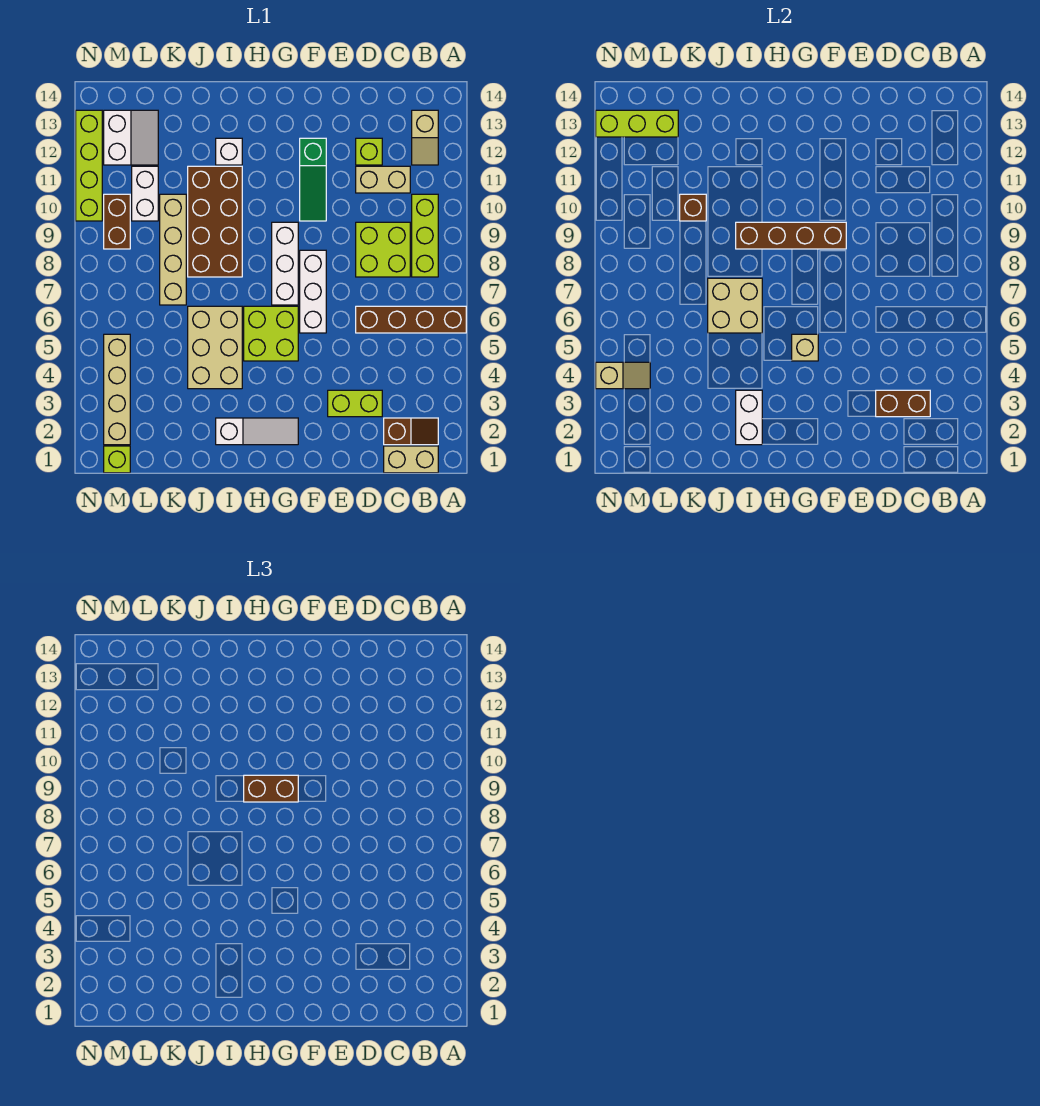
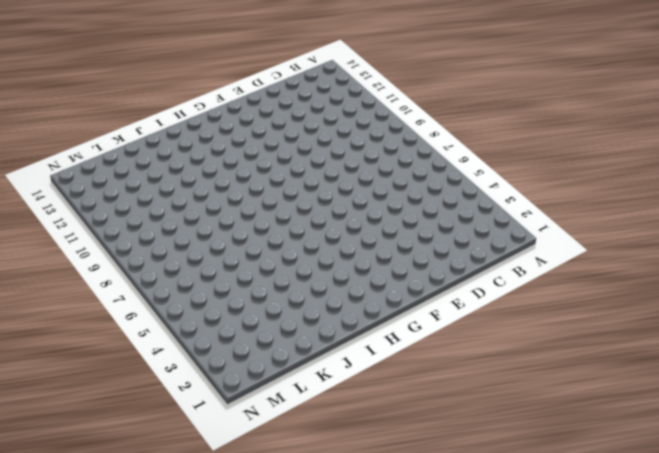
none -> brown 1x4 brick [356,306,466,333]
none -> tan 1x2 brick [384,446,438,473]
none -> brown 1x2 slope [384,418,438,445]
none -> lime 1x3 brick [412,194,438,277]

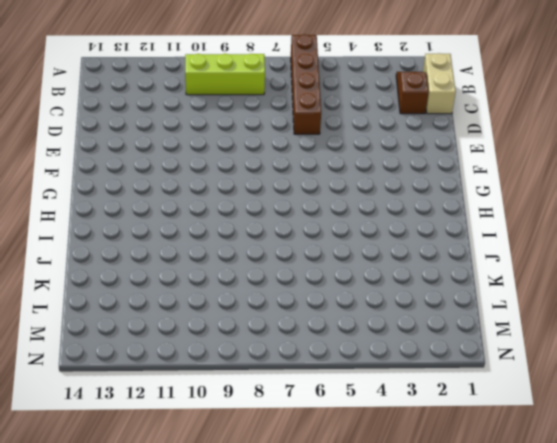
none -> tan 1x2 slope [412,110,438,165]
none -> lime 2x2 brick [356,222,410,277]
none -> tan 1x2 brick [356,166,410,193]
none -> lime 1x2 brick [328,390,382,417]

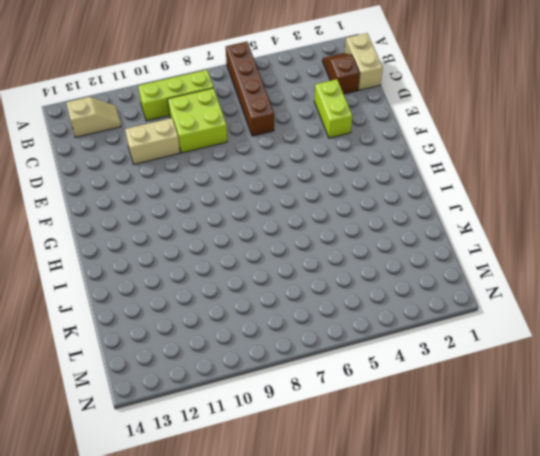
tan 1x2 brick [125,118,180,164] -> tan 1x2 brick turned to [356,166,410,193]
none -> lime 1x1 brick [356,138,382,165]
none -> white 1x3 brick [300,250,326,333]
none -> green 1x3 slope [300,138,326,221]
none -> white 1x3 slope [216,418,298,445]

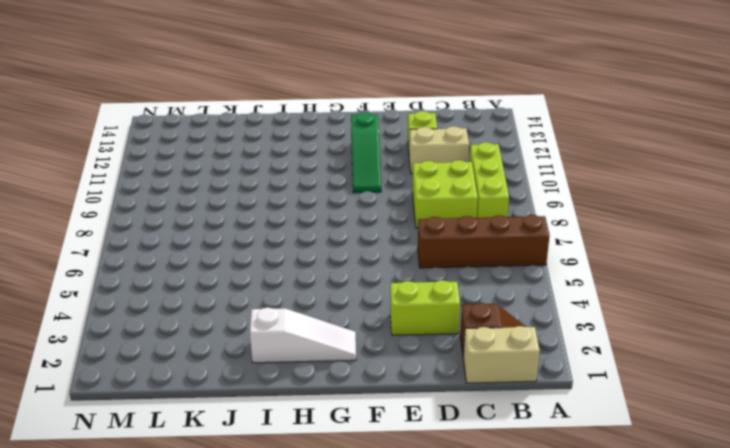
none -> tan 1x2 slope [412,110,438,165]
none -> white 1x3 brick [300,250,326,333]
none -> lime 2x2 brick [244,306,298,361]
none -> white 1x3 brick [272,222,298,305]

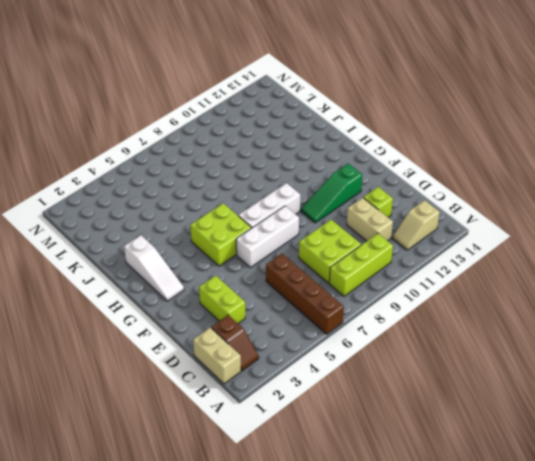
none -> tan 2x3 brick [188,306,242,389]
none -> brown 2x4 brick [188,166,242,277]
none -> white 1x1 brick [216,138,242,165]
none -> tan 1x4 brick [160,194,186,305]

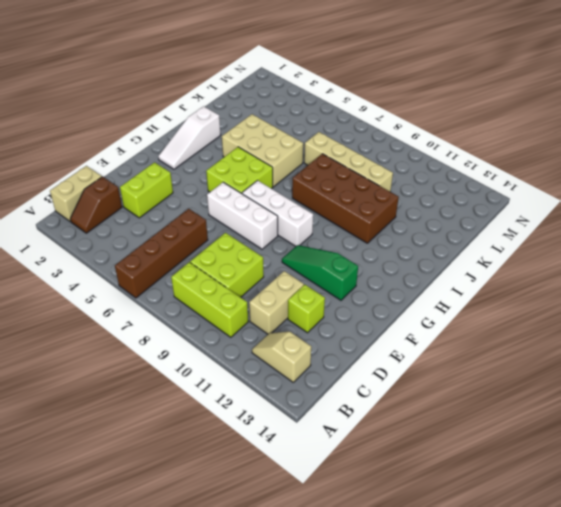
none -> white 1x1 brick [216,138,242,165]
none -> white 1x2 brick [132,166,158,221]
none -> white 2x2 slope [104,110,158,165]
none -> lime 1x1 brick [104,446,130,473]

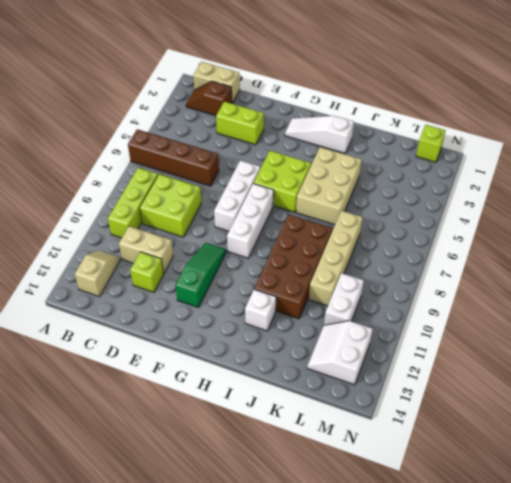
none -> tan 1x4 brick [104,334,130,445]
none -> brown 1x2 brick [104,194,130,249]
none -> lime 1x4 brick [76,110,102,221]
none -> brown 1x2 brick [876,390,930,417]

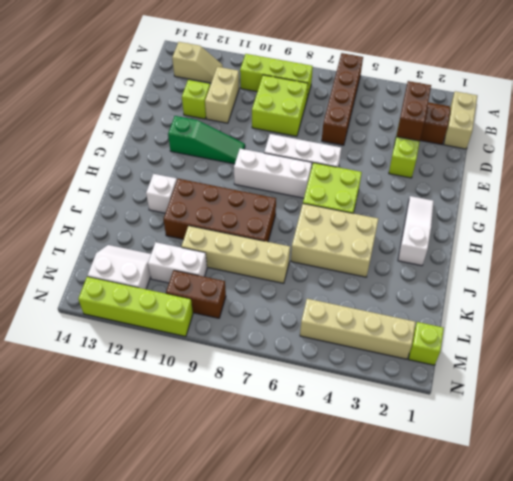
none -> brown 1x4 brick [736,222,846,249]
none -> tan 1x1 brick [792,334,818,361]
none -> white 1x2 brick [736,390,762,445]
none -> tan 2x2 brick [708,278,762,333]

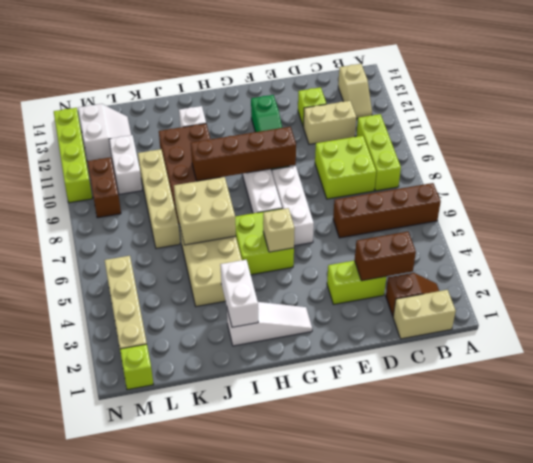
none -> brown 1x1 brick [680,194,706,221]
none -> lime 1x3 brick [596,110,678,137]
none -> tan 1x2 slope [596,362,650,389]
none -> brown 1x2 brick [244,775,298,802]

